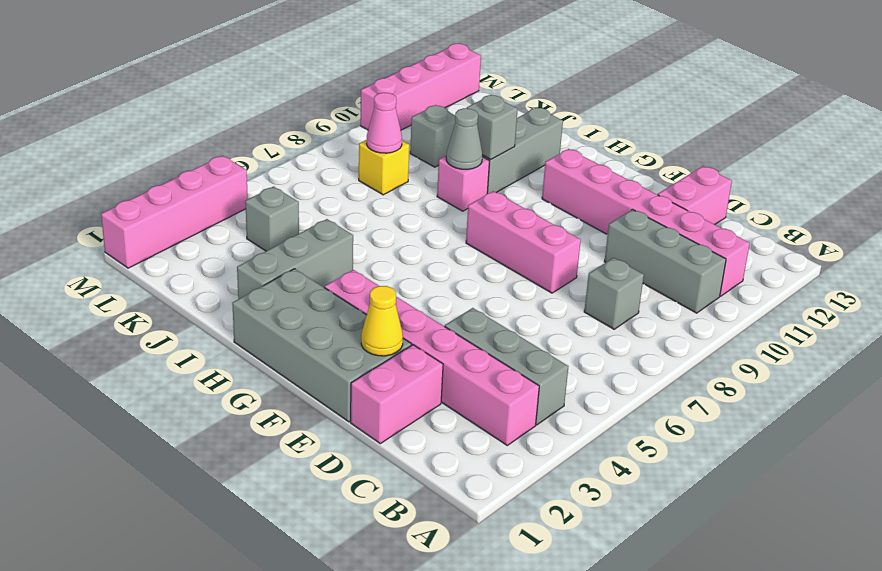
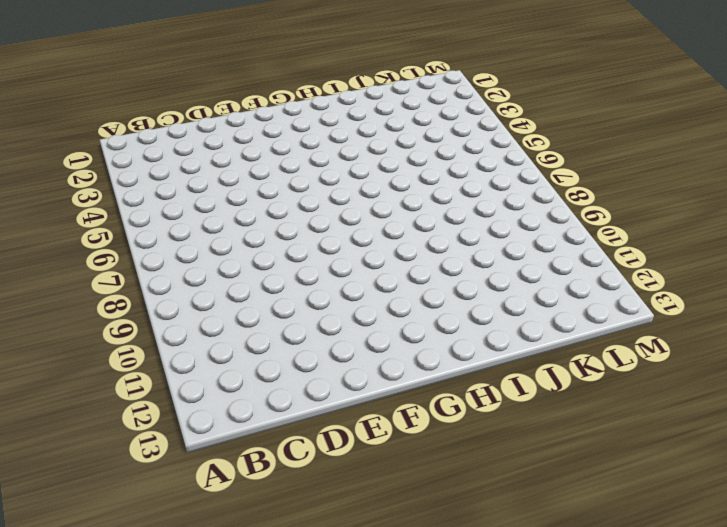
none -> pink 1x6 brick [324,270,539,445]
none -> grey 1x3 brick [445,308,569,425]
none -> grey 1x3 brick [604,210,726,313]

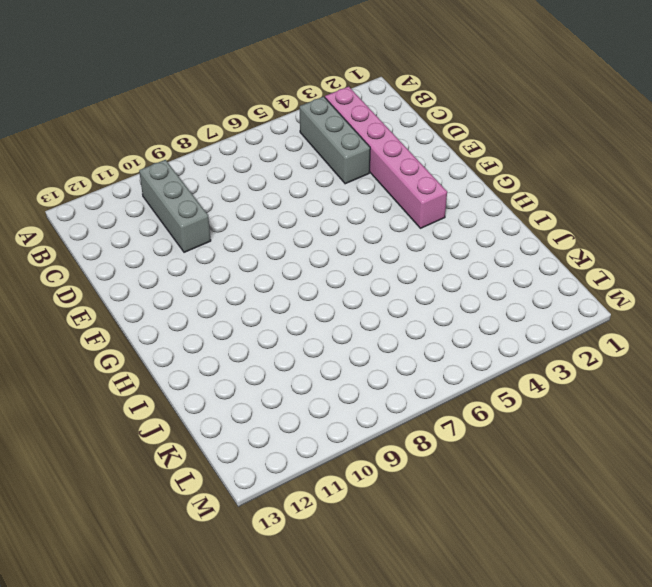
none -> pink 1x6 brick [542,149,750,296]
none -> grey 1x1 brick [584,258,644,329]
none -> pink 1x2 brick [351,345,443,444]

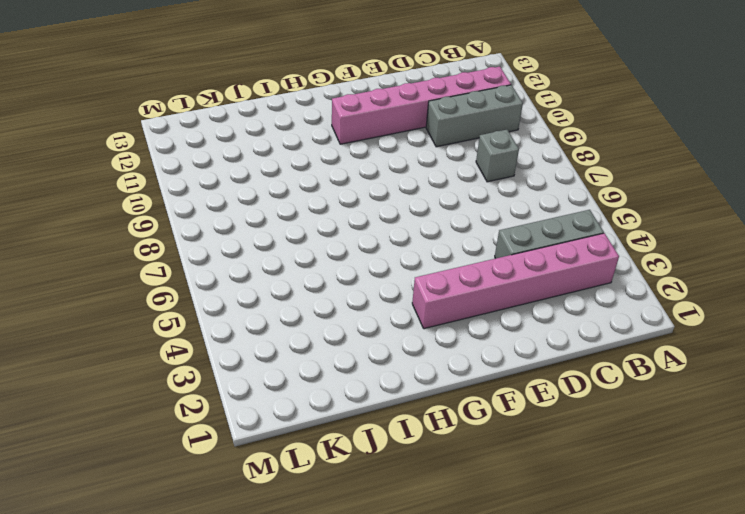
none -> pink 1x2 brick [351,345,443,444]
none -> pink 1x2 brick [658,166,732,225]
none -> grey 2x4 brick [232,269,411,422]

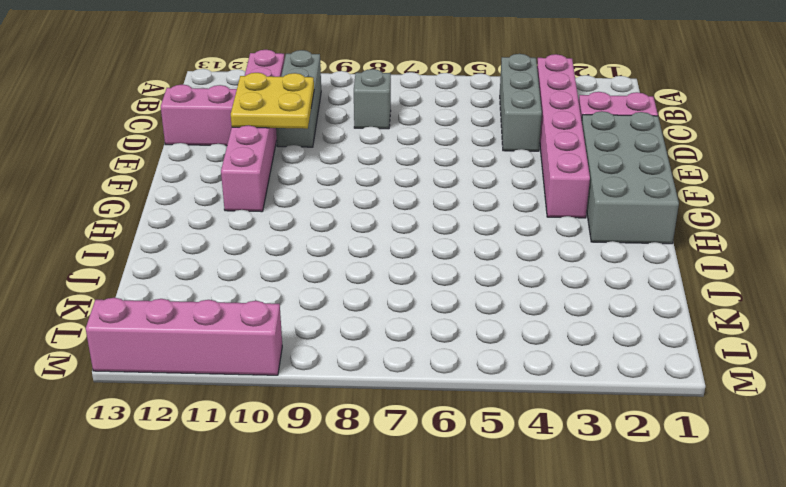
yellow 2x2 plate [231,73,314,129] -> none
none -> pink 1x3 brick [466,191,581,293]
none -> grey 1x3 brick [237,219,353,299]
none -> pink 1x1 brick [437,155,489,211]

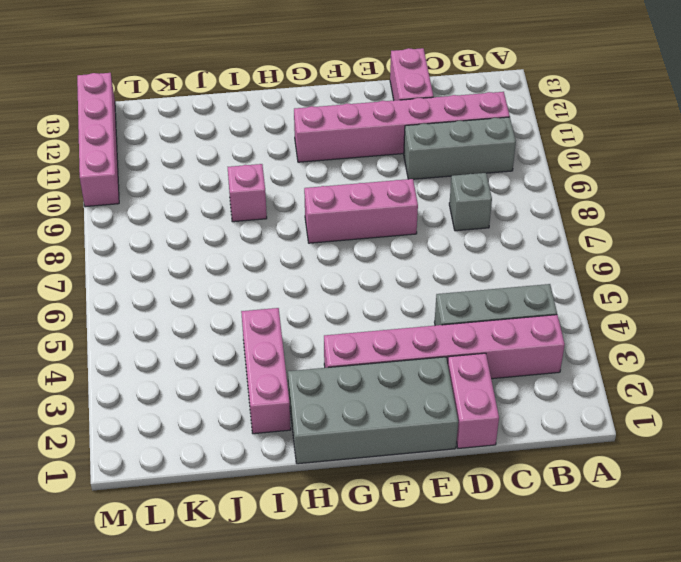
pink 1x3 brick [241,308,291,434] -> grey 1x3 brick [237,219,353,299]
none -> grey 1x3 brick [482,108,563,194]
none -> grey 1x1 brick [245,187,299,251]
none -> yellow 1x1 brick [359,140,409,195]

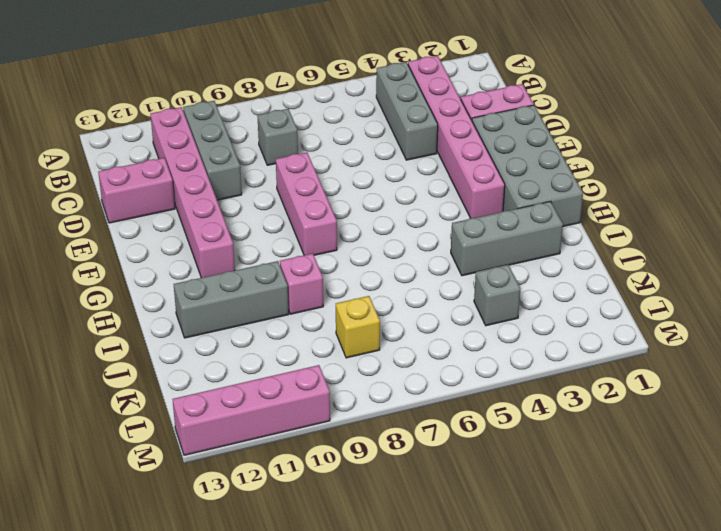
none -> grey 1x1 brick [410,105,455,167]
none -> pink 1x4 brick [101,156,248,268]
none -> yellow 1x1 cone [361,286,403,356]

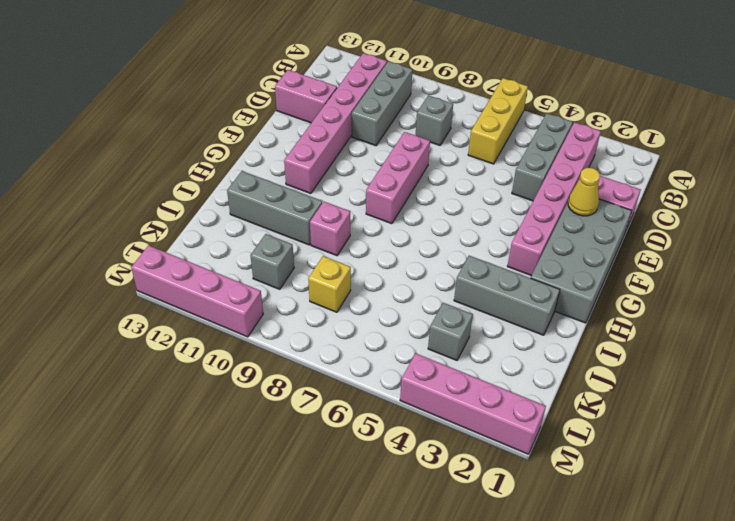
yellow 1x3 brick [468,78,528,164] -> none
none -> grey 1x1 cone [446,108,482,169]
none -> grey 1x1 brick [467,95,518,159]
none -> pink 1x1 cone [367,93,402,153]

